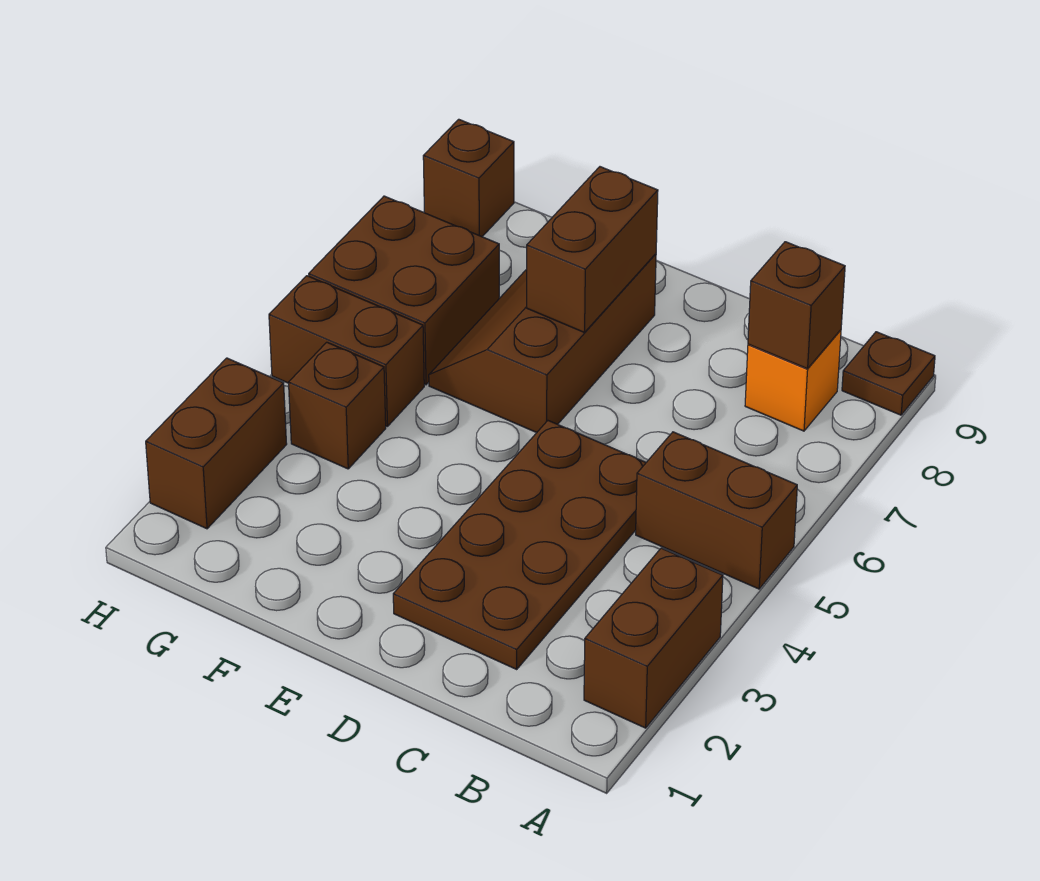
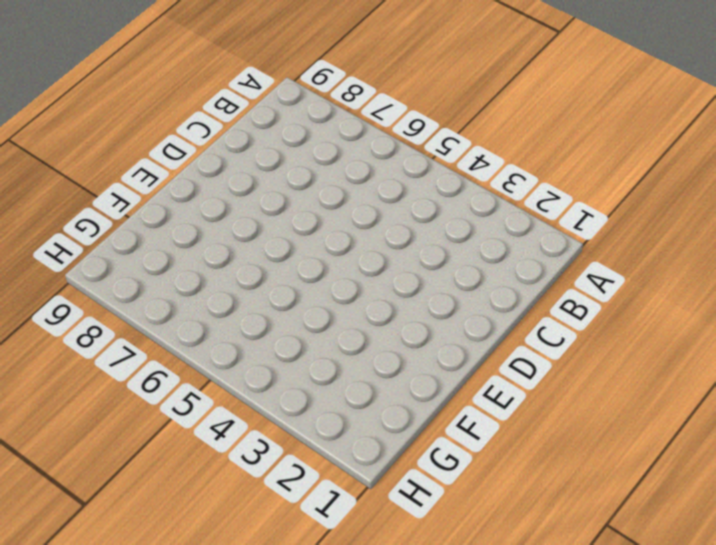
none -> brown 1x2 brick [584,548,723,728]
none -> brown 1x2 brick [636,432,797,589]
none -> brown 1x1 plate [842,332,935,415]

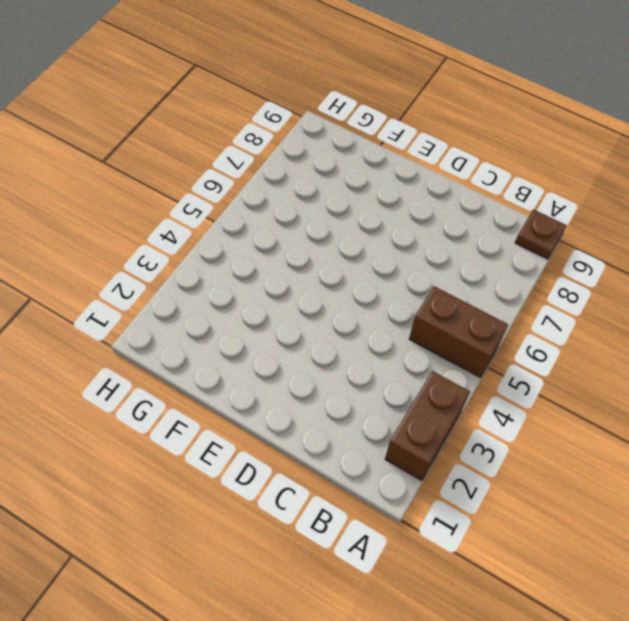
none -> orange 1x1 brick [745,330,841,431]
none -> brown 2x4 plate [393,421,646,669]
none -> brown 2x3 slope [429,254,656,433]

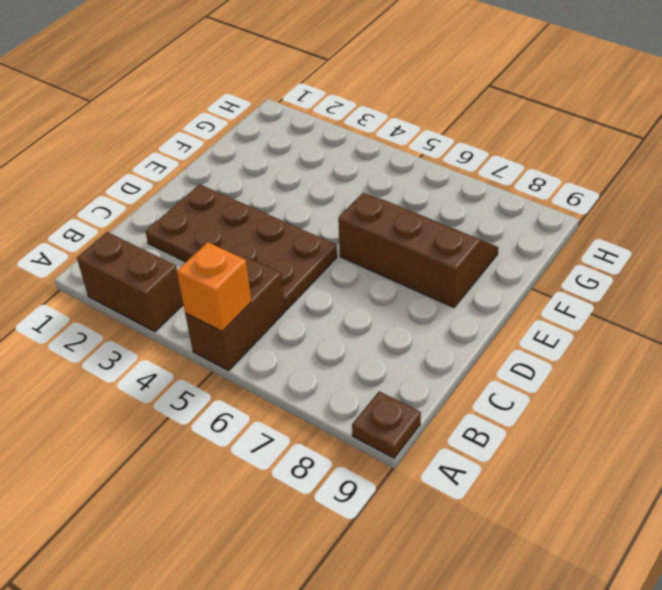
orange 1x1 brick [177,242,251,332] -> orange 1x1 brick moved to [745,330,841,431]
none -> brown 1x1 brick [289,342,386,469]
none -> brown 1x2 brick [269,276,424,426]
none -> brown 2x2 brick [309,196,499,385]

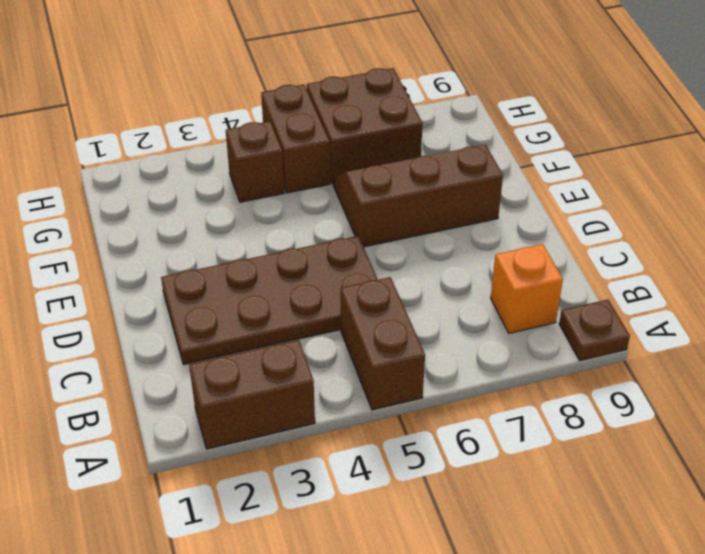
none -> brown 1x2 brick [146,358,287,529]
none -> brown 1x1 brick [423,119,514,237]
none -> brown 1x1 brick [748,242,845,369]

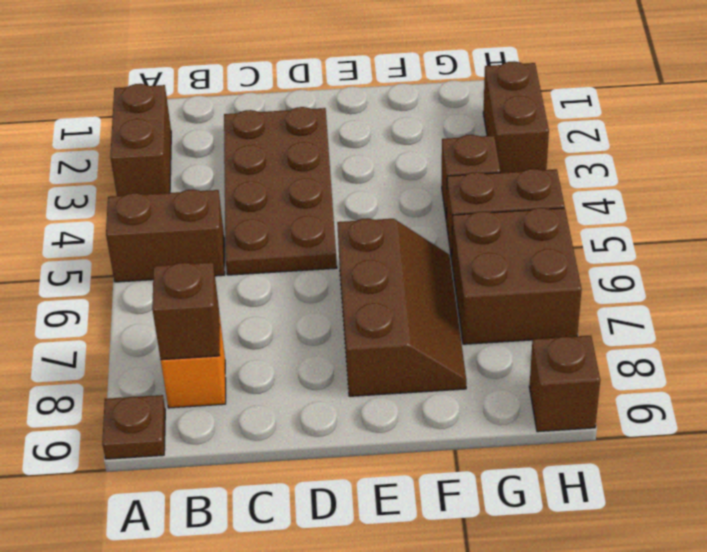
none -> brown 1x2 brick [527,167,658,332]

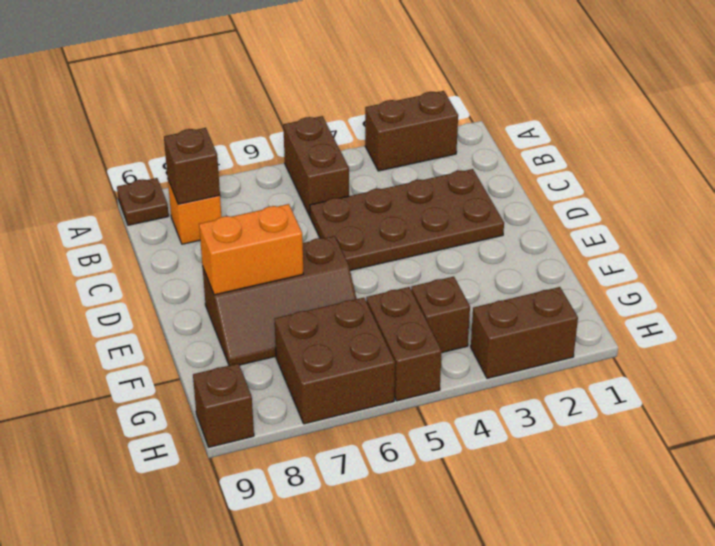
orange 1x2 brick [199,204,303,295] -> brown 1x2 brick [527,167,658,332]

